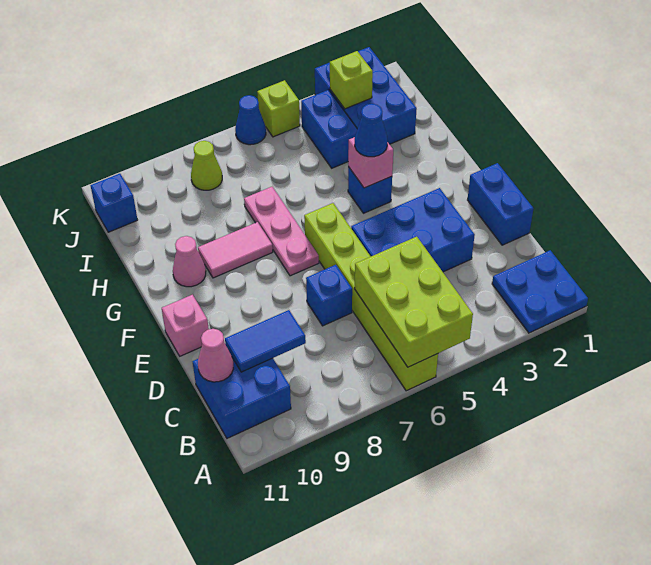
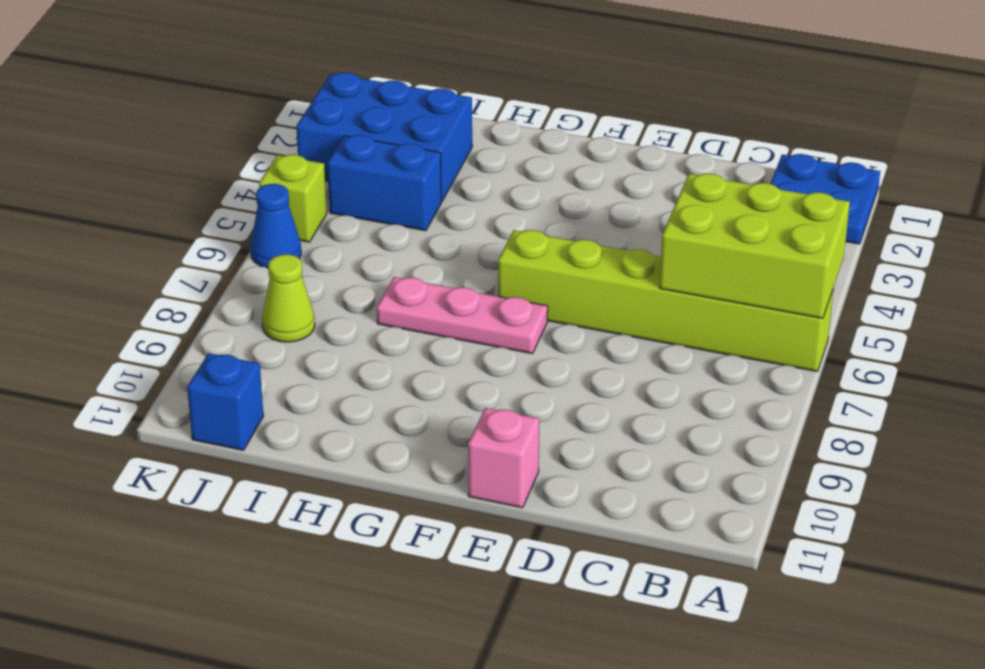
none -> blue 2x2 brick [192,358,291,438]
none -> blue 1x2 brick [468,163,533,245]
none -> blue 2x3 brick [351,188,475,272]

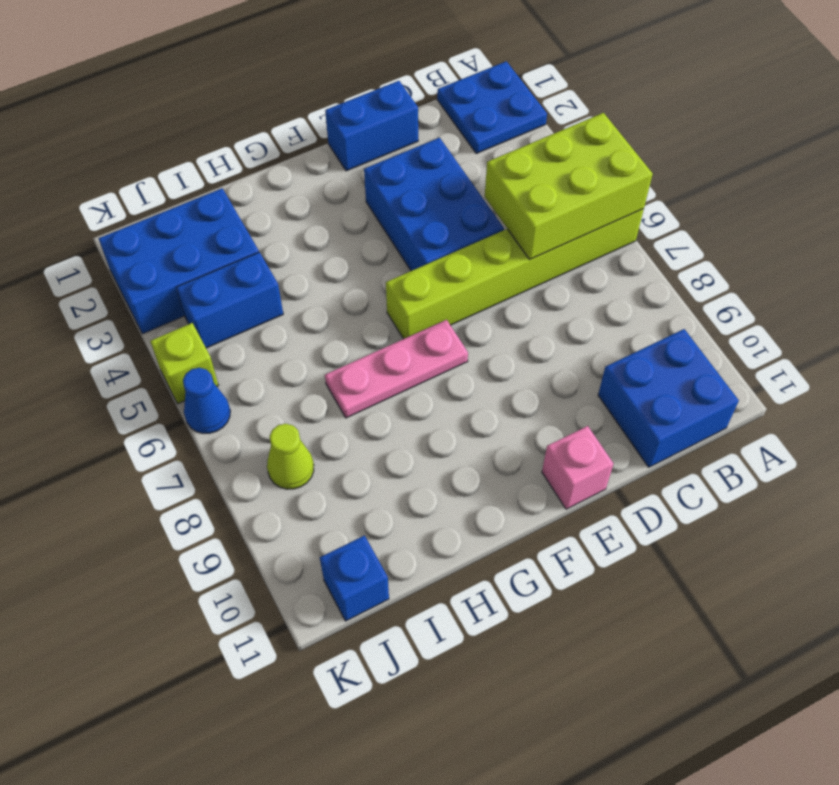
none -> blue 1x1 brick [306,265,352,326]
none -> blue 1x1 brick [348,167,392,213]
none -> pink 1x2 tile [198,222,273,278]

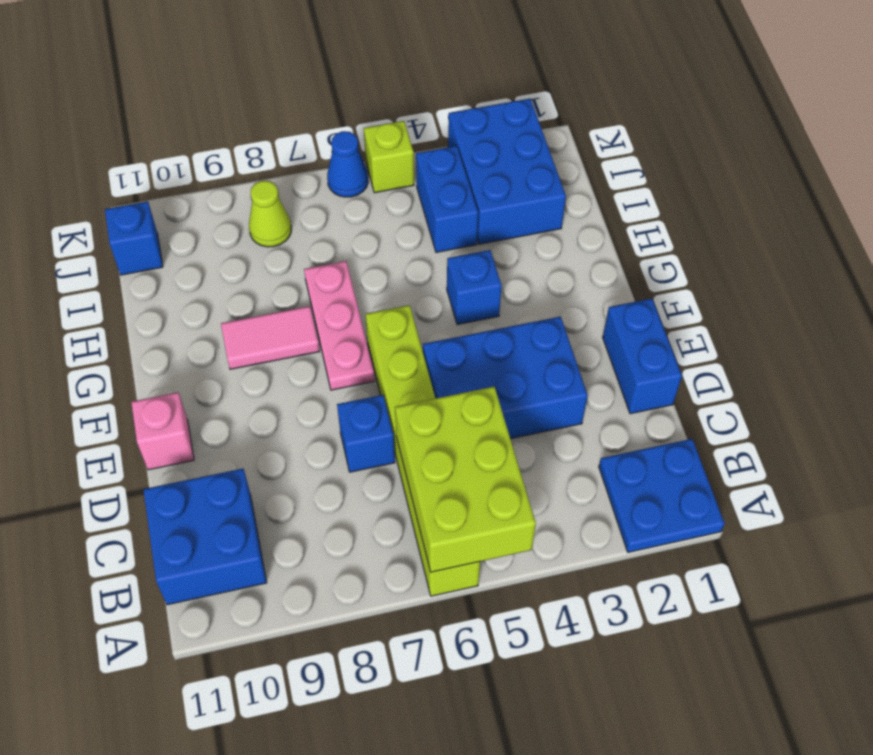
none -> pink 1x1 cone [173,236,206,287]
none -> blue 1x2 tile [225,310,306,372]
none -> pink 1x1 cone [198,329,233,382]

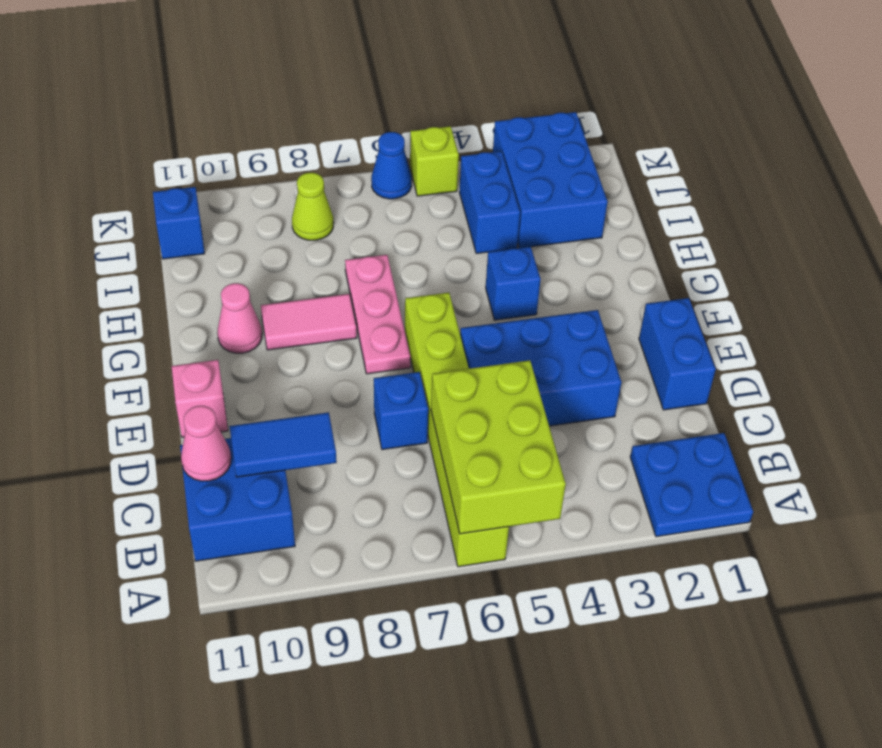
none -> pink 1x1 brick [348,137,393,188]
none -> lime 1x1 brick [330,51,373,109]
none -> blue 1x1 cone [355,104,388,157]

